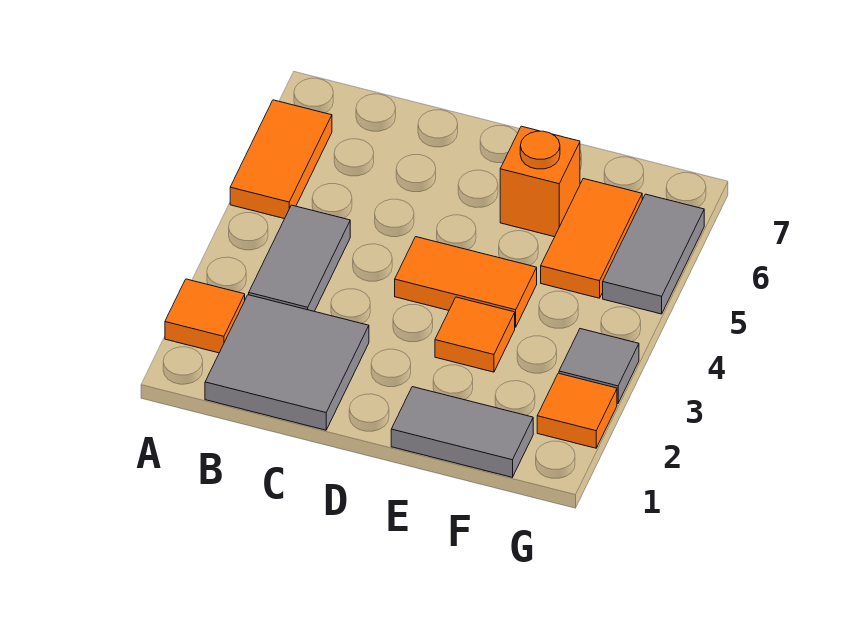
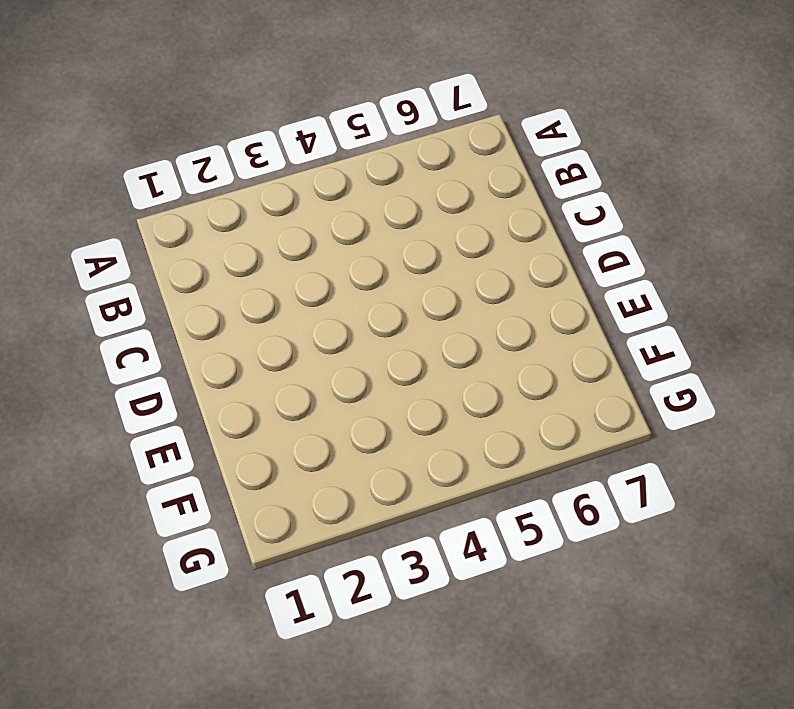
none -> orange 1x1 tile [165,279,245,353]
none -> orange 1x2 tile [230,100,332,219]
none -> grey 2x2 tile [205,295,369,430]

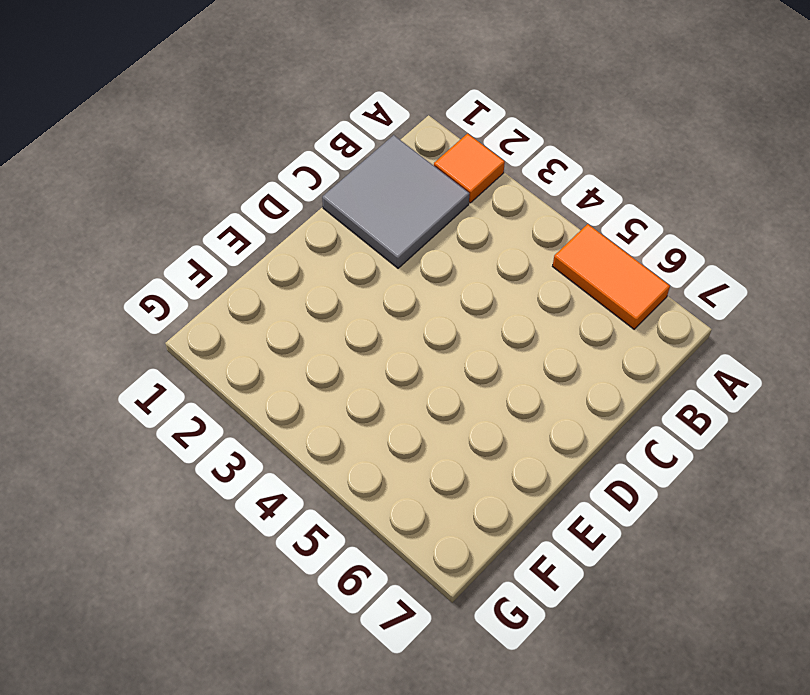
none -> grey 1x2 tile [249,205,350,311]
none -> orange 1x2 tile [395,237,537,327]
none -> grey 1x2 tile [391,387,533,477]

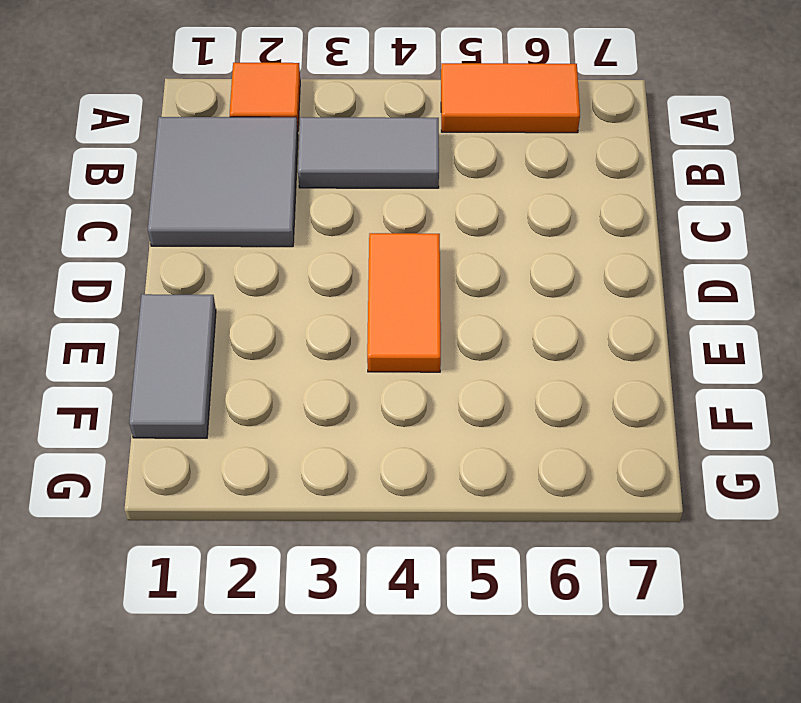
none -> orange 1x1 tile [435,297,515,372]
none -> orange 1x1 brick [500,126,580,237]
none -> orange 1x2 tile [541,179,642,298]

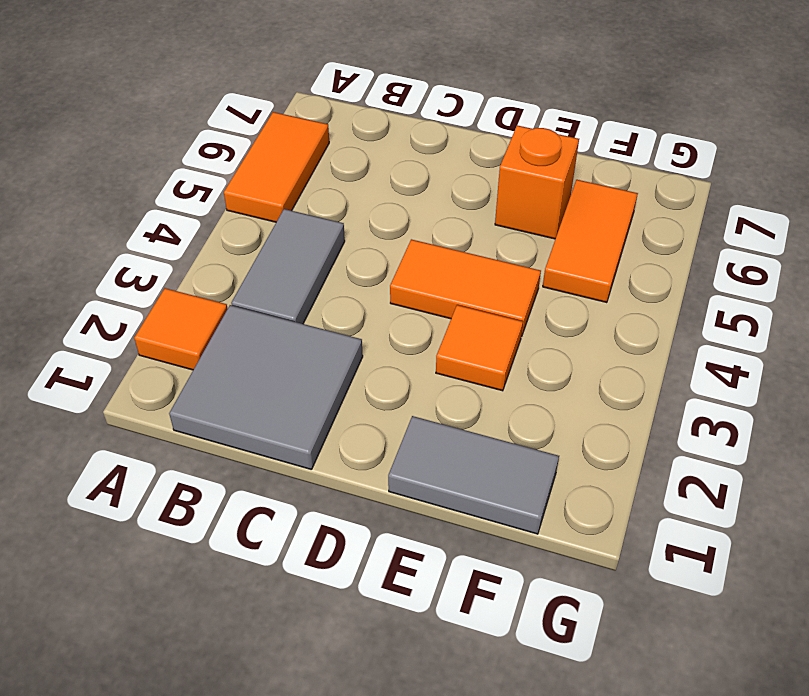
none -> orange 1x1 tile [537,373,617,448]
none -> grey 1x1 tile [559,329,639,404]
none -> grey 1x2 tile [603,194,704,314]

